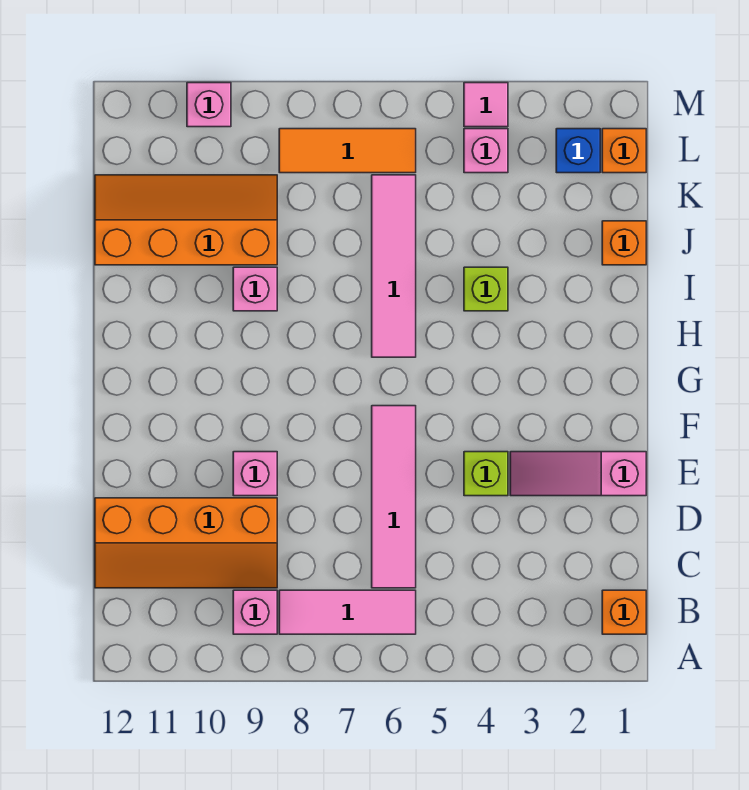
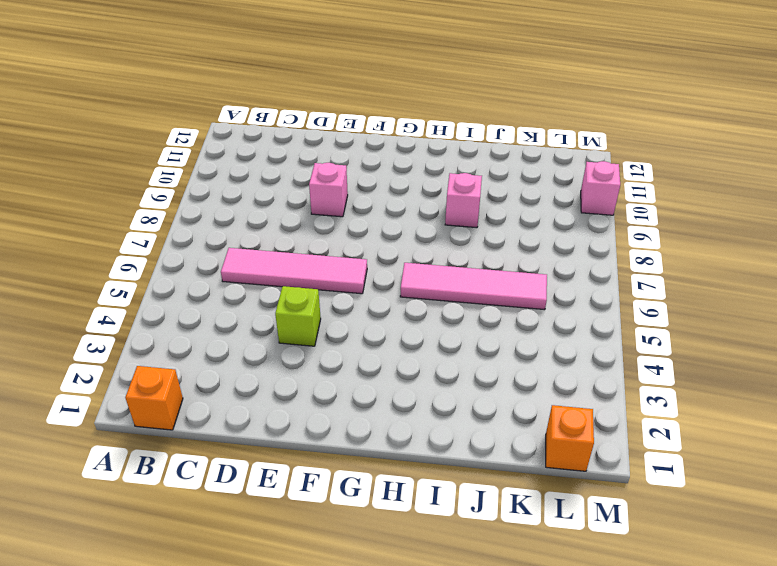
none -> pink 1x3 tile [279,590,416,634]
none -> pink 1x1 brick [233,590,277,634]
none -> orange 2x4 slope [95,498,277,588]

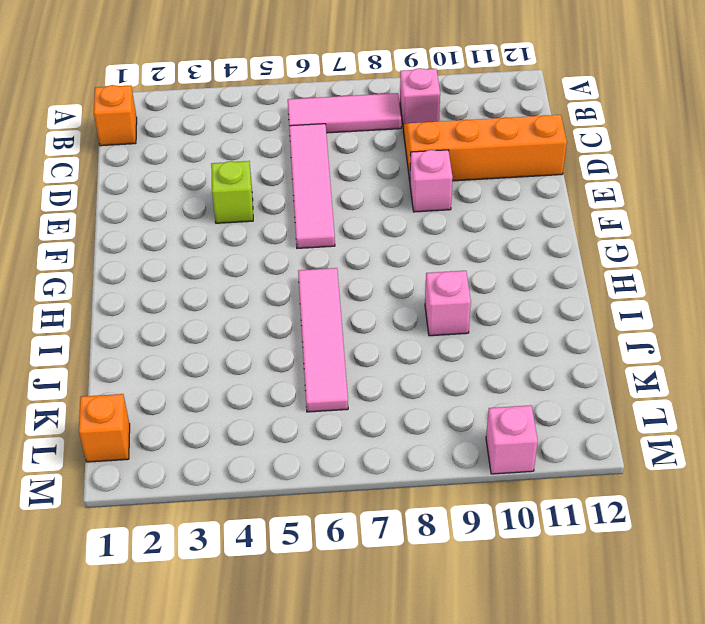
none -> pink 1x3 slope [510,452,646,496]
none -> lime 1x1 brick [464,267,508,311]
none -> orange 1x1 brick [602,221,646,265]

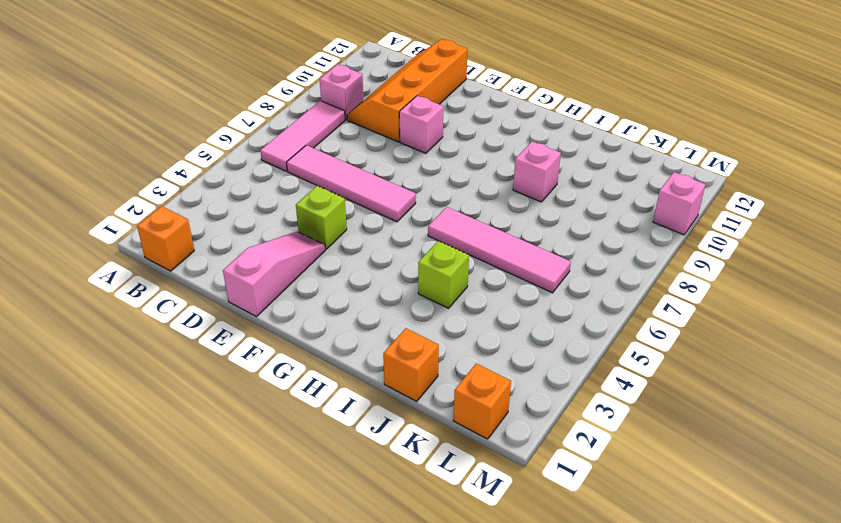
none -> orange 2x4 slope [95,175,277,265]
none -> blue 1x1 brick [556,129,600,173]
none -> pink 1x1 brick [464,129,508,173]

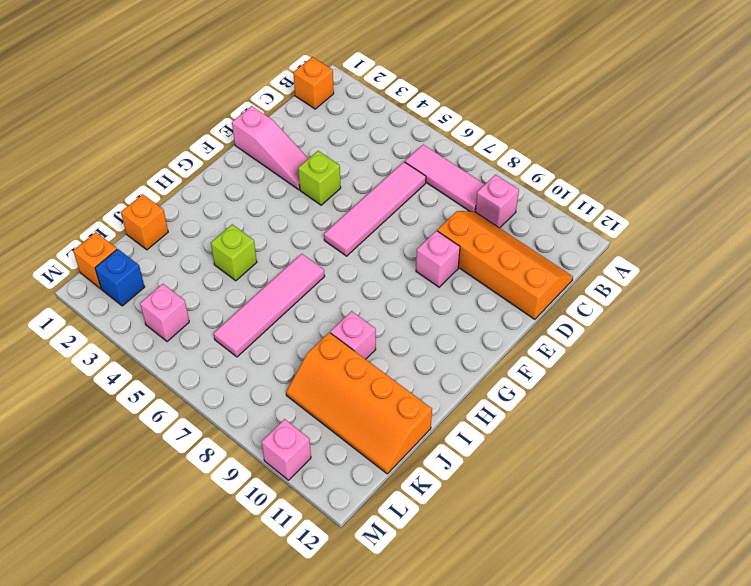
none -> orange 1x3 tile [279,129,416,173]
none -> pink 1x1 tile [464,83,508,127]

